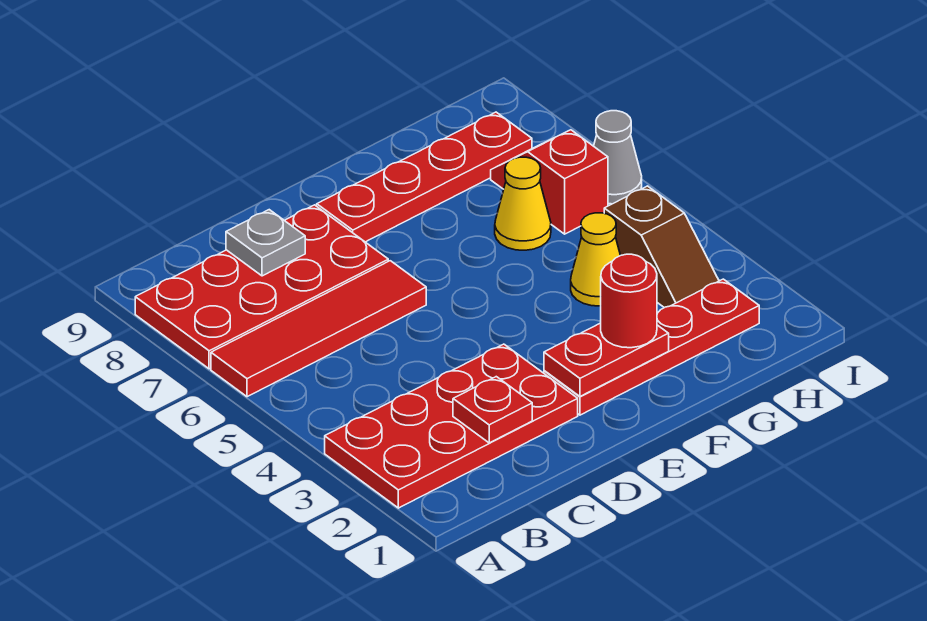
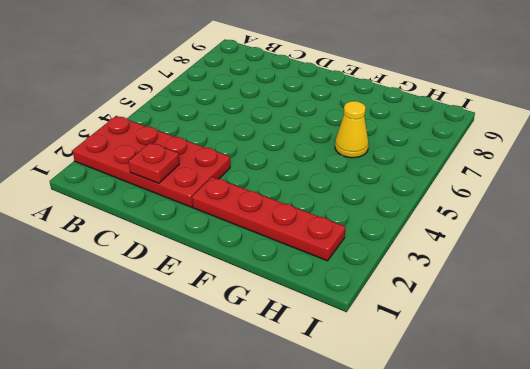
none -> red 1x4 tile [211,261,426,397]
none -> red 2x4 plate [135,205,388,369]
none -> red 1x4 plate [317,112,532,242]

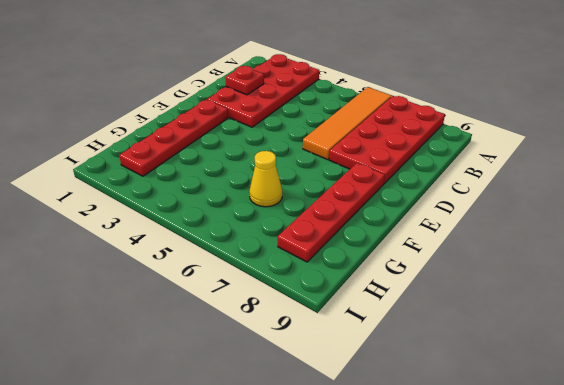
orange 1x4 tile [303,87,392,160] -> red 1x4 tile [211,261,426,397]
none -> yellow 1x1 cone [571,213,621,306]
none -> brown 1x2 slope [604,186,719,308]
none -> red 1x2 slope [491,130,608,234]

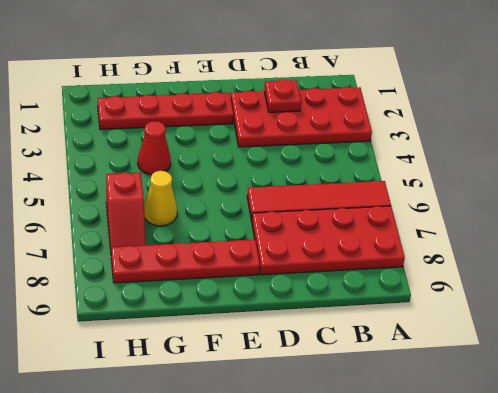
red 1x1 cone [138,121,171,175] -> yellow 1x1 cone [571,213,621,306]
none -> brown 1x2 slope [604,186,719,308]
none -> grey 1x1 cone [594,111,642,204]
none -> grey 1x1 plate [226,210,305,276]

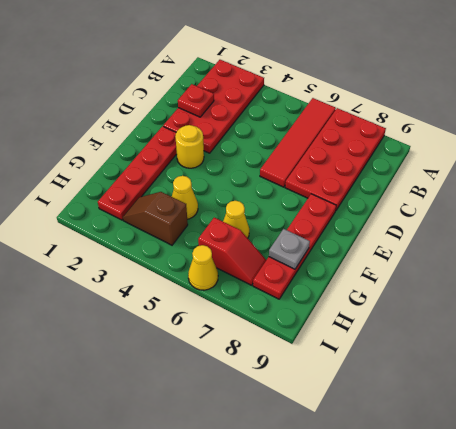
yellow 1x1 round brick [175,125,204,168] -> none
grey 1x1 plate [269,229,310,269] -> grey 1x1 plate moved to [226,210,305,276]
yellow 1x1 cone [188,245,218,290] -> grey 1x1 cone [594,111,642,204]
none -> red 1x2 plate [544,323,669,396]
none -> red 1x1 round brick [601,254,657,348]

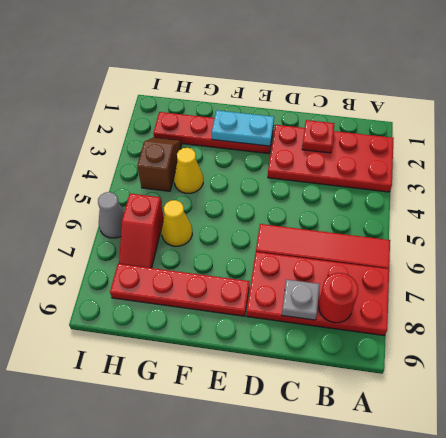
red 1x1 round brick [319,273,358,323] -> red 1x1 round brick moved to [601,254,657,348]
cyan 1x2 plate [212,110,274,146] -> red 1x2 plate [544,323,669,396]

